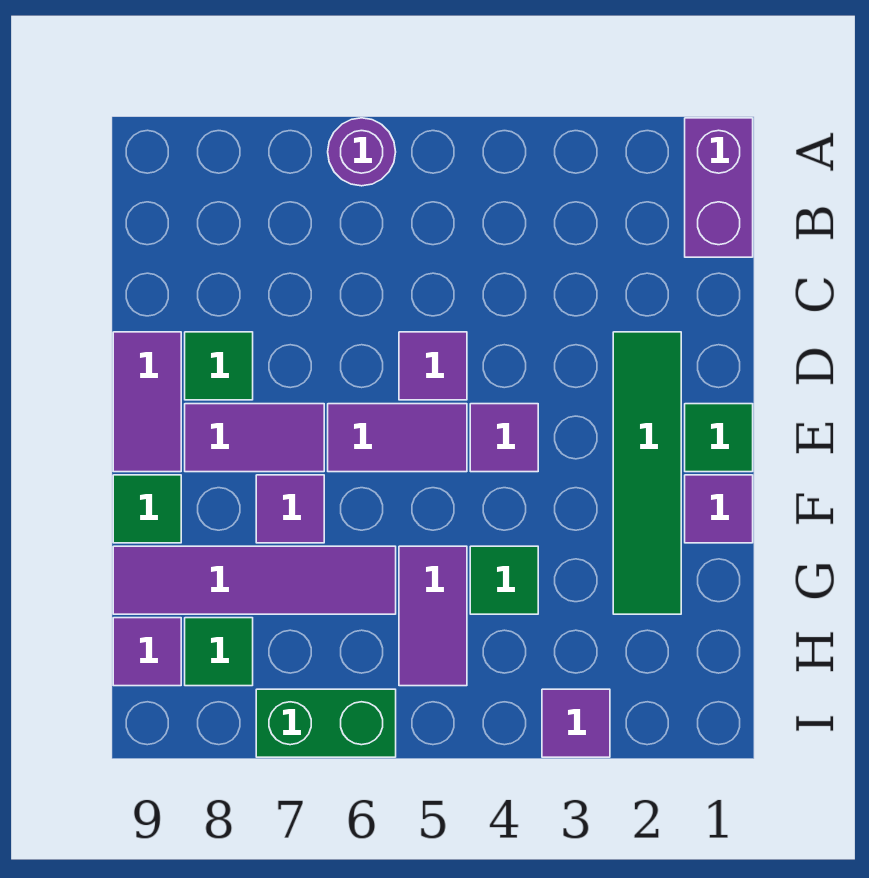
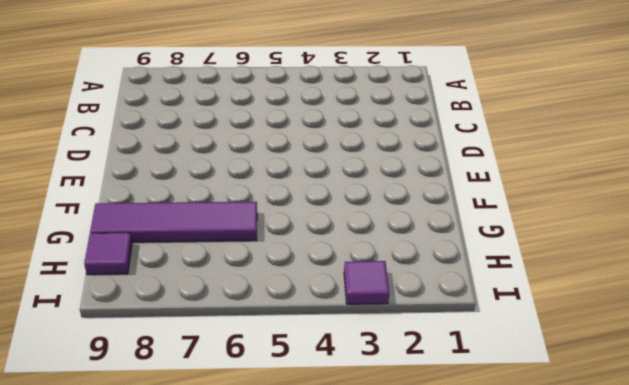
none -> purple 1x2 brick [685,118,753,257]
none -> purple 1x1 round brick [328,118,396,186]
none -> green 1x4 tile [613,332,681,614]

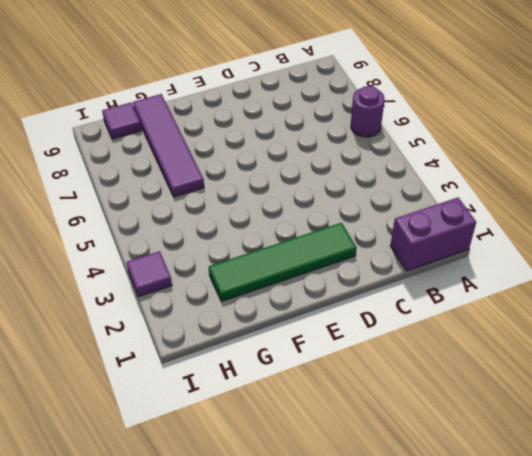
none -> purple 1x1 tile [399,332,467,400]
none -> green 1x1 tile [185,332,253,400]
none -> purple 1x2 tile [113,332,181,472]

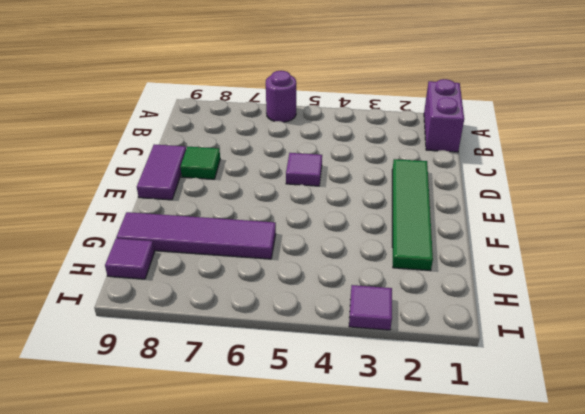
none -> green 1x1 tile [685,404,753,472]
none -> purple 1x1 tile [470,404,538,472]
none -> purple 1x2 tile [328,404,467,472]

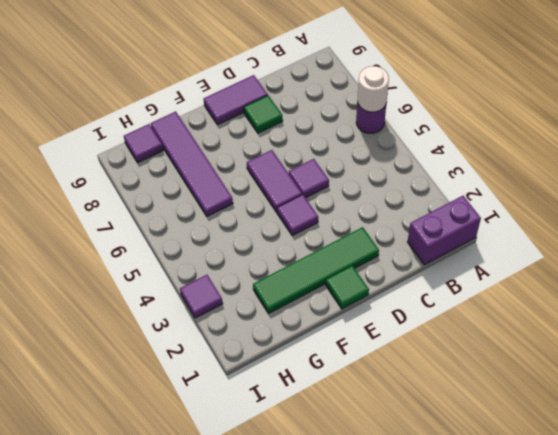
white 1x1 round brick [358,66,389,112] -> none
none -> purple 1x2 tile [185,404,324,472]
none -> purple 1x1 tile [685,475,753,543]
none -> purple 1x1 tile [256,475,324,543]

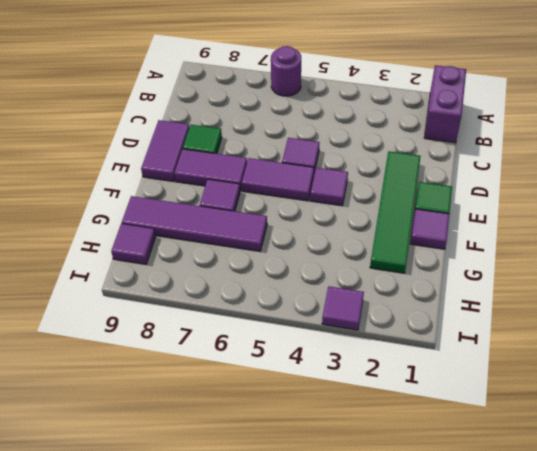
none -> green 1x1 tile [113,475,181,543]
none -> green 1x1 tile [470,546,538,614]
none -> purple 1x2 tile [399,546,467,686]

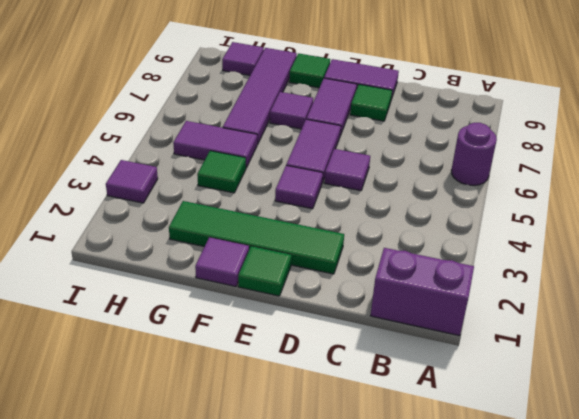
none -> green 1x1 tile [185,618,253,686]
none -> green 1x2 brick [256,689,396,757]

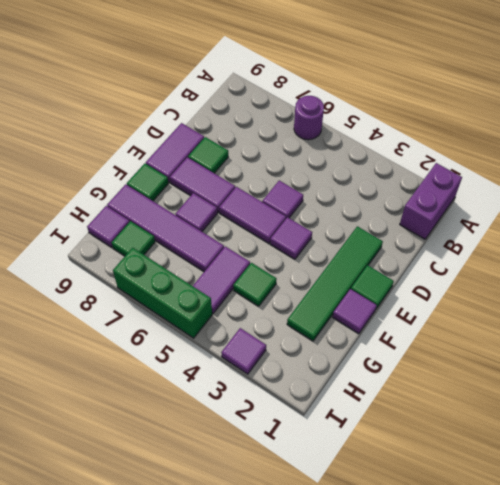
green 1x3 brick [113,248,212,338] -> green 1x2 brick [256,689,396,757]

